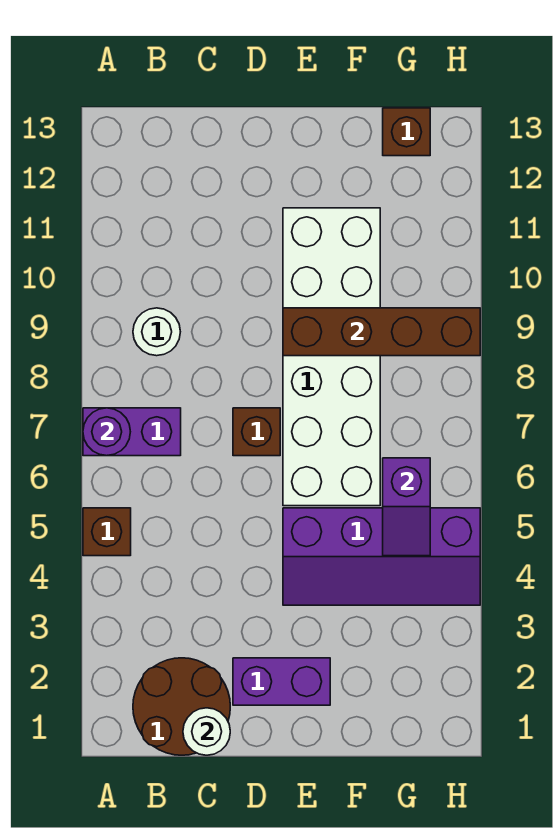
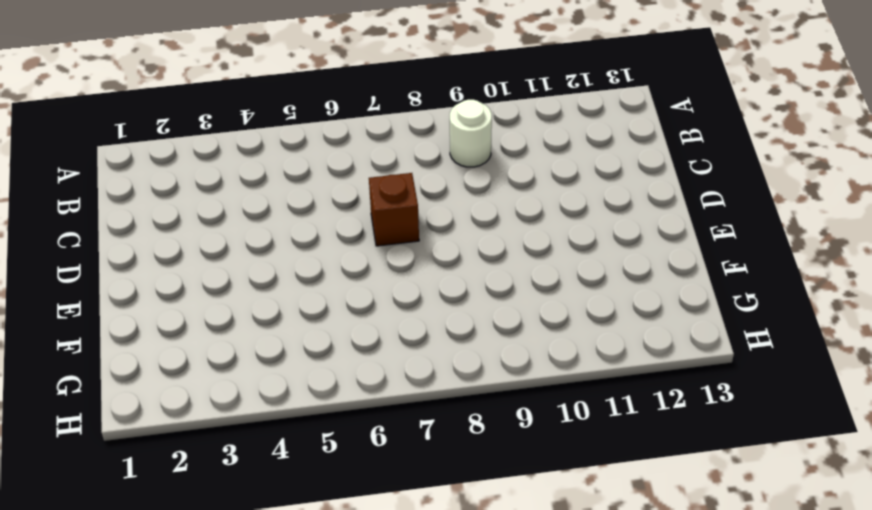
none -> brown 1x1 brick [83,508,131,556]
none -> purple 1x2 brick [83,408,181,456]
none -> brown 2x2 round brick [133,658,230,755]

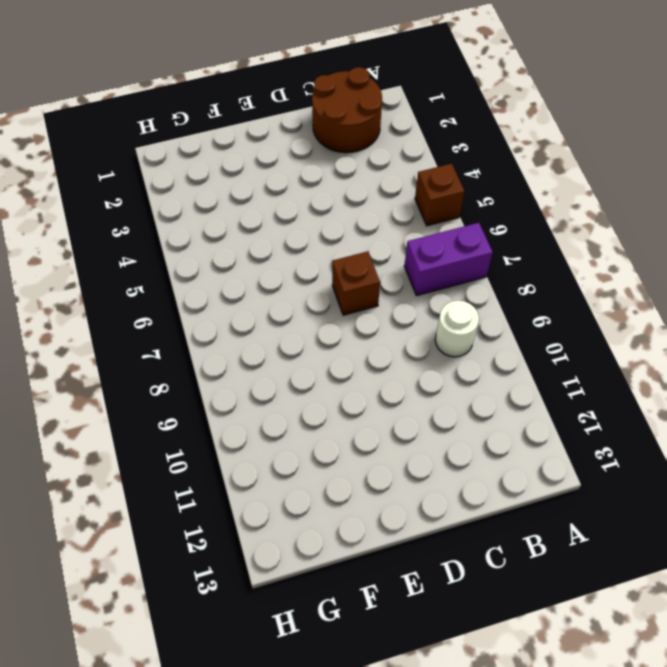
none -> purple 1x2 brick [233,658,330,705]
none -> purple 2x4 slope [283,508,480,605]
none -> white 2x6 brick [283,208,380,506]

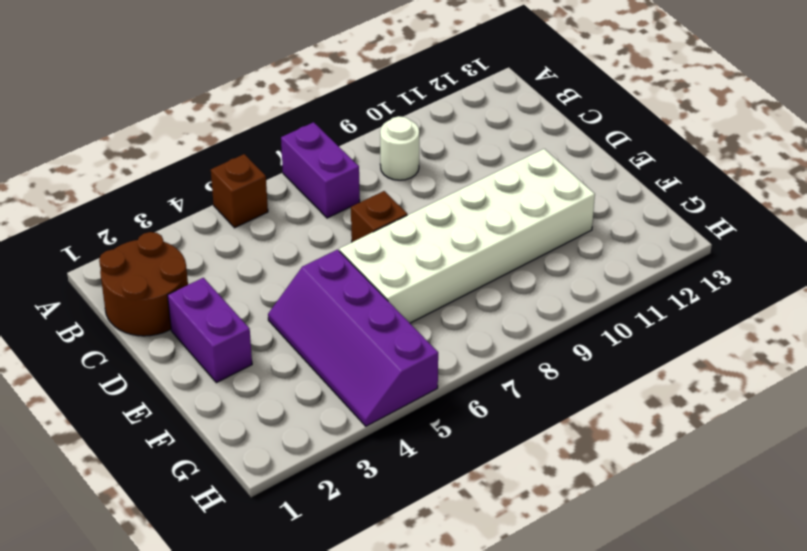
none -> brown 1x1 brick [383,108,430,156]
none -> purple 1x1 round brick [83,408,130,456]
none -> white 1x1 round brick [183,708,230,755]

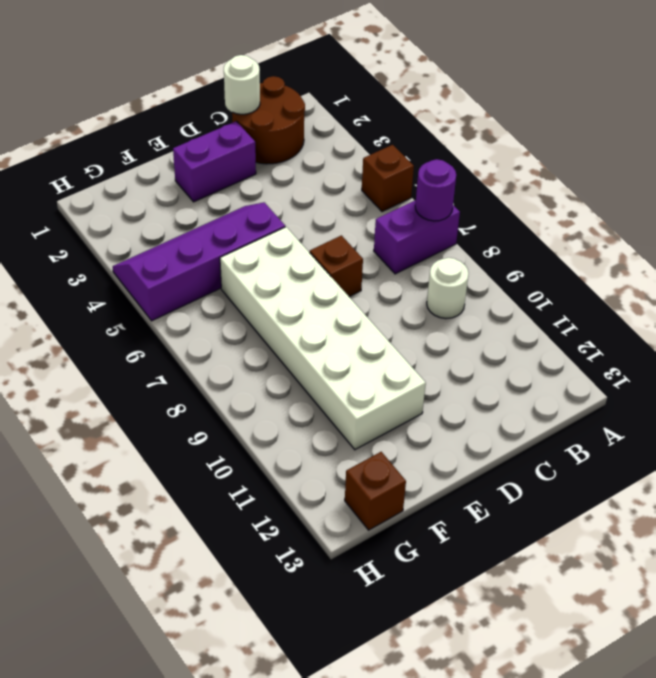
none -> brown 1x4 brick [283,308,480,356]
none -> purple 1x2 slope [383,458,430,556]

